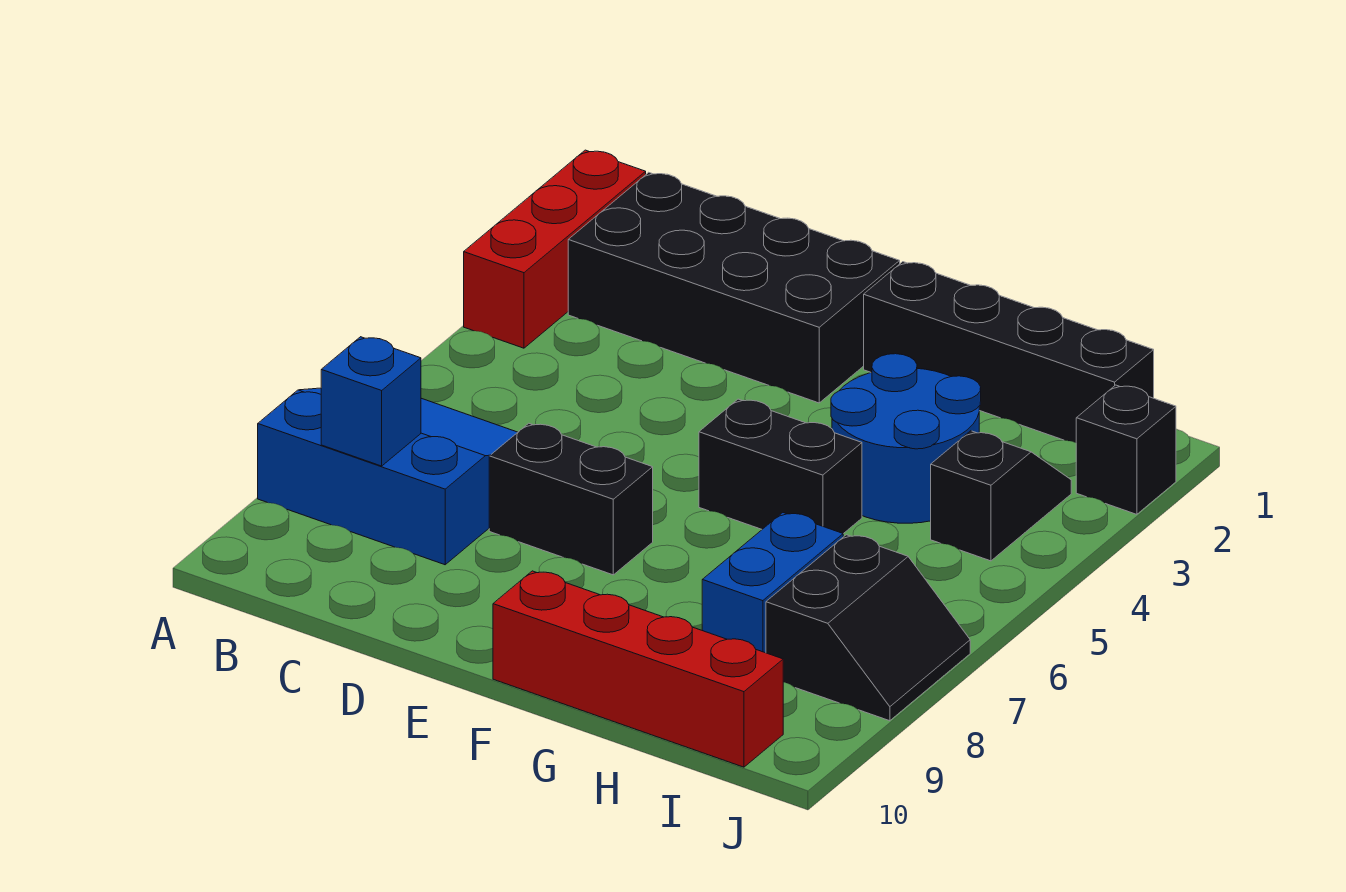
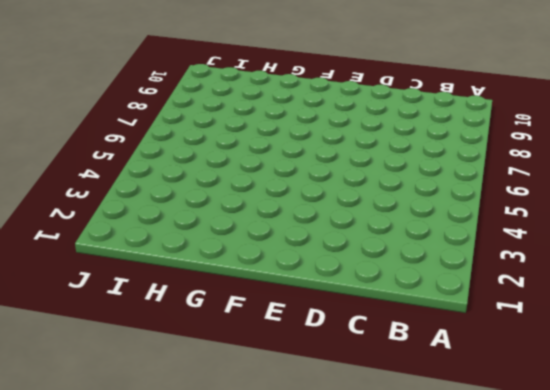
none -> red 1x3 brick [464,150,646,348]
none -> blue 3x3 slope [258,388,518,565]
none -> black 2x4 brick [568,172,900,403]

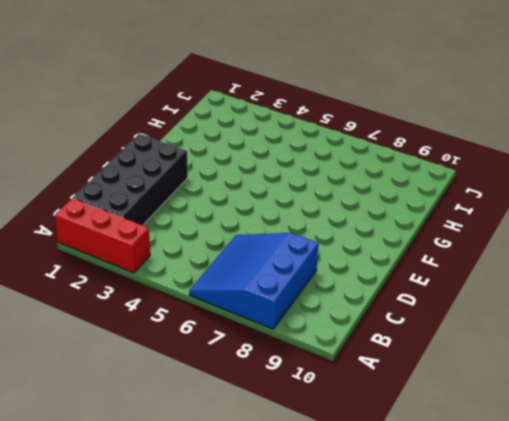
none -> black 1x2 brick [489,423,653,575]
none -> black 1x4 brick [864,262,1154,443]
none -> black 1x2 brick [699,399,862,534]

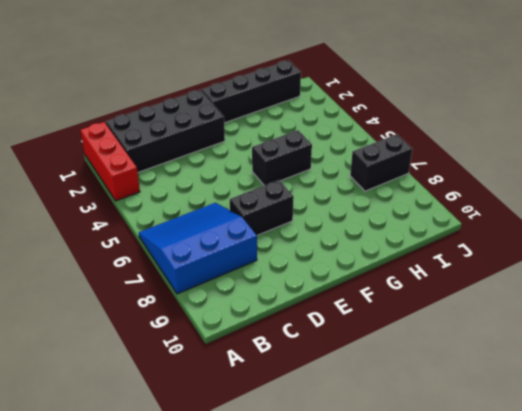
black 1x2 brick [350,134,412,191] -> black 2x2 slope [766,535,970,721]
none -> red 1x4 brick [493,571,783,767]
none -> blue 2x2 round brick [831,354,981,523]
none -> blue 1x2 brick [702,513,843,653]

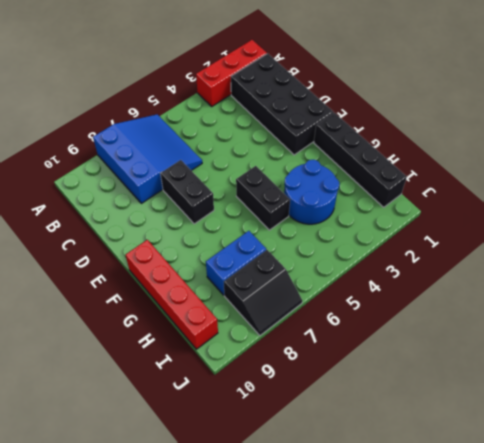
none -> black 1x2 slope [931,431,1071,561]
none -> black 1x1 brick [1076,385,1176,514]
none -> blue 1x1 brick [321,337,421,466]

